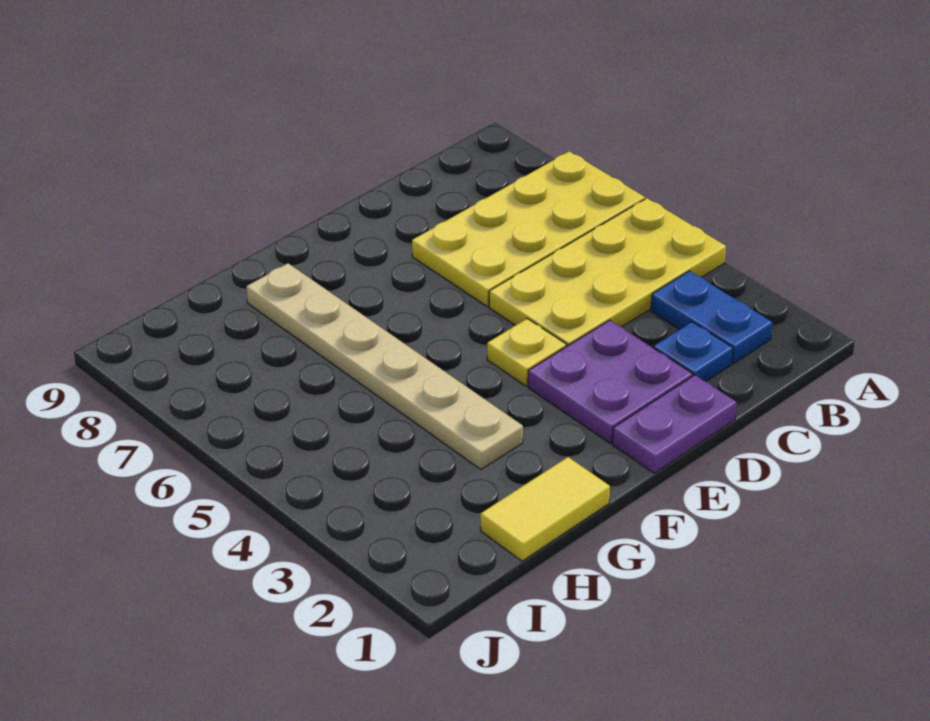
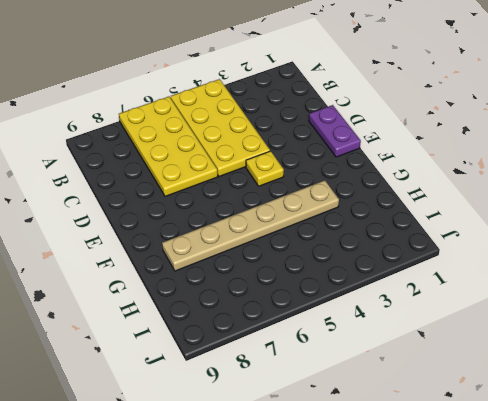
none -> blue 1x2 plate [651,271,772,363]
none -> blue 1x1 plate [654,322,733,382]

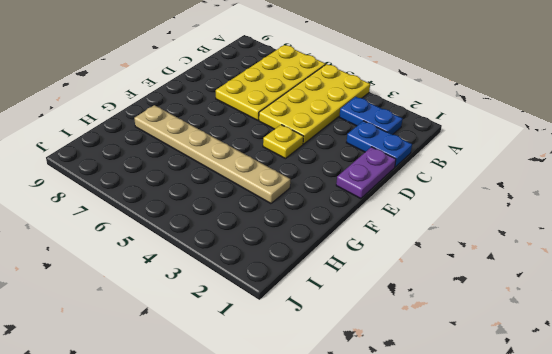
blue 1x2 plate [346,121,412,167] -> blue 1x1 plate [654,322,733,382]
none -> purple 2x2 plate [528,320,693,443]
none -> yellow 1x2 tile [481,457,610,561]

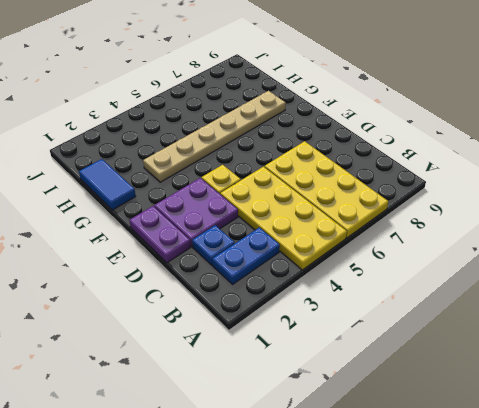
blue 1x2 tile [79,159,136,210] -> yellow 1x2 tile [481,457,610,561]

